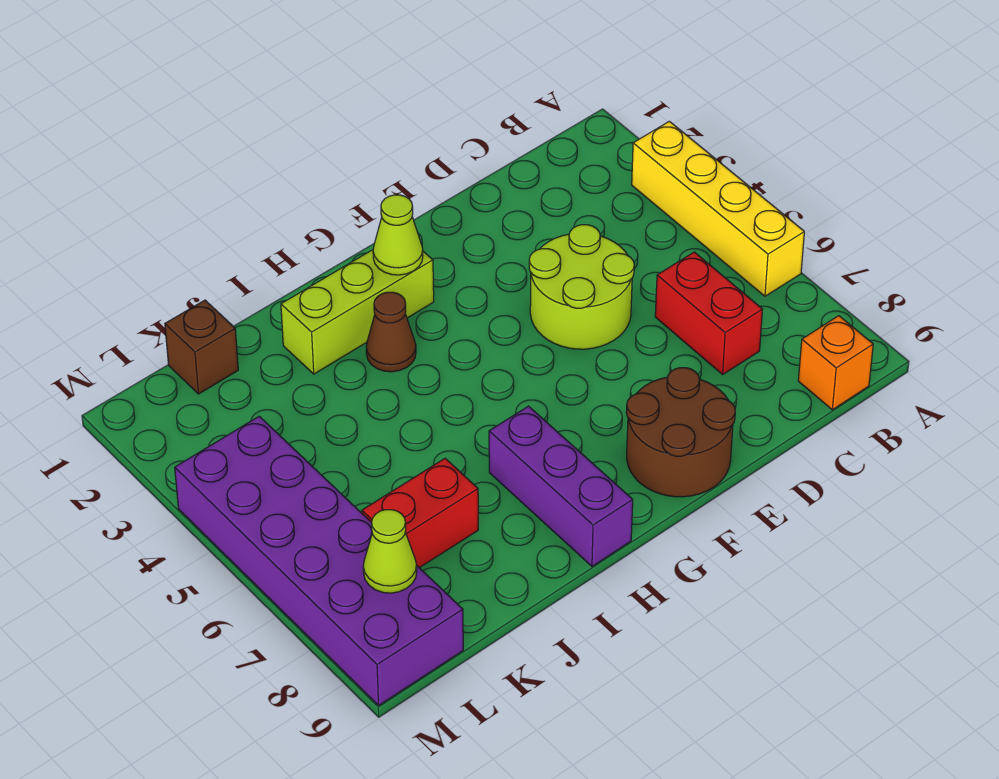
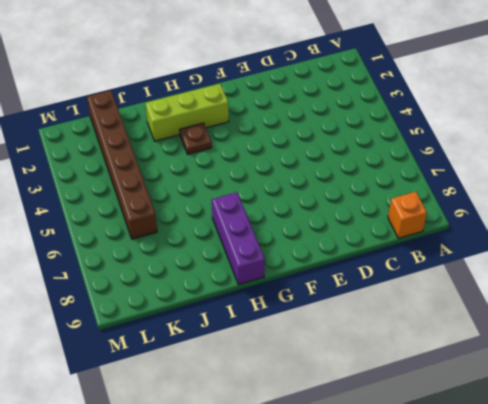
brown 1x1 plate [180,123,212,154] -> brown 1x1 cone [366,292,416,372]
brown 1x6 brick [87,90,157,239] -> brown 1x1 brick [165,300,238,394]
none -> yellow 1x4 brick [632,121,804,296]
none -> red 1x2 brick [655,252,763,374]
none -> lime 2x2 round brick [529,225,634,349]

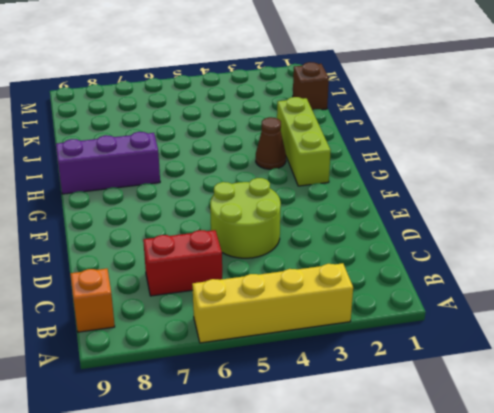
none -> brown 2x2 round brick [626,368,735,497]
none -> red 1x2 brick [362,458,478,568]
none -> purple 2x6 brick [175,416,463,705]

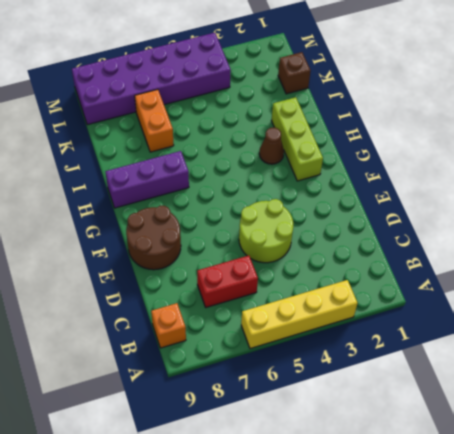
orange 1x2 brick [135,89,174,152] -> red 1x2 brick [362,458,478,568]
none -> lime 1x1 cone [373,195,423,275]
none -> lime 1x1 cone [363,510,417,593]

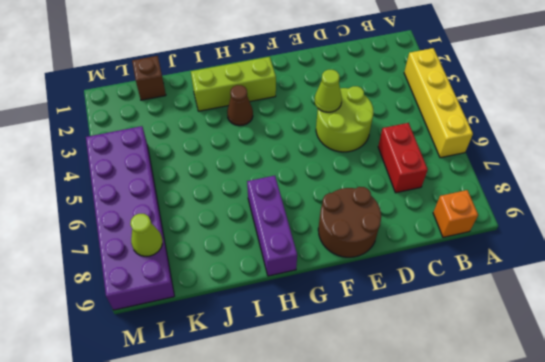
lime 1x1 cone [315,70,342,112] -> lime 1x1 cone moved to [373,195,423,275]
none -> red 1x2 brick [362,458,478,568]

